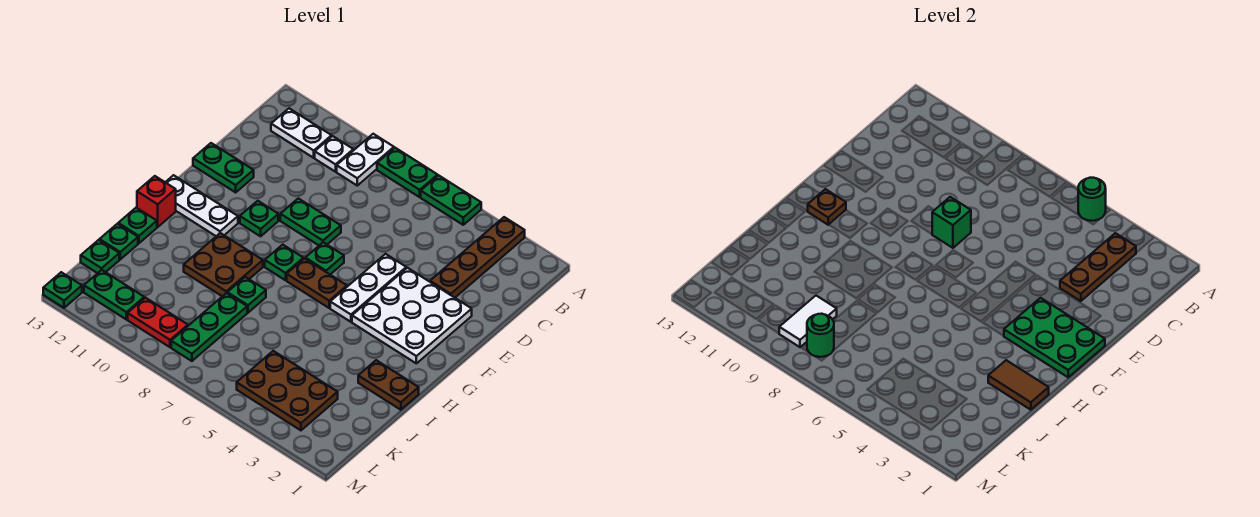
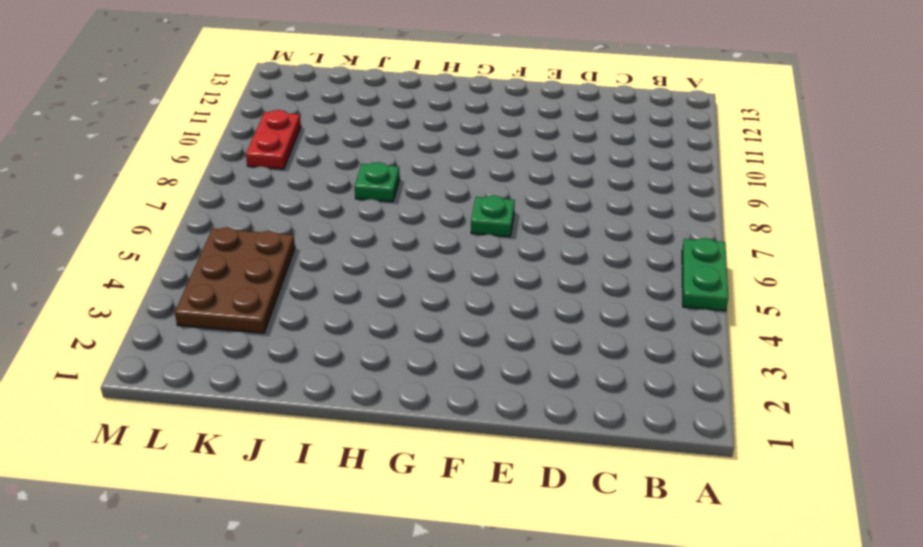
none -> brown 1x4 plate [430,217,525,298]
none -> green 1x2 plate [377,148,438,197]
none -> white 1x2 plate [337,134,394,185]
none -> white 1x1 plate [315,136,353,172]

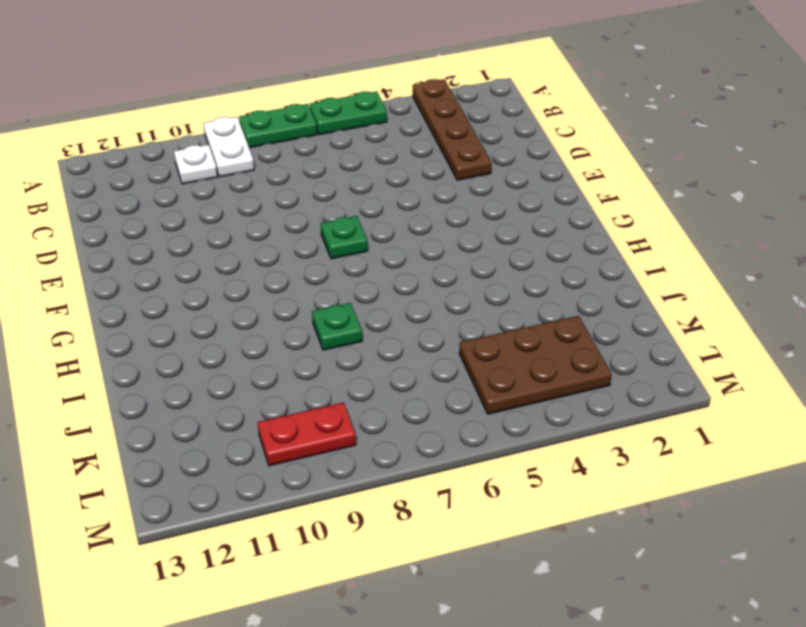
none -> white 1x2 plate [271,108,332,158]
none -> white 3x3 plate [352,268,472,363]
none -> white 1x3 plate [330,254,406,322]
none -> green 1x2 plate [280,198,341,245]

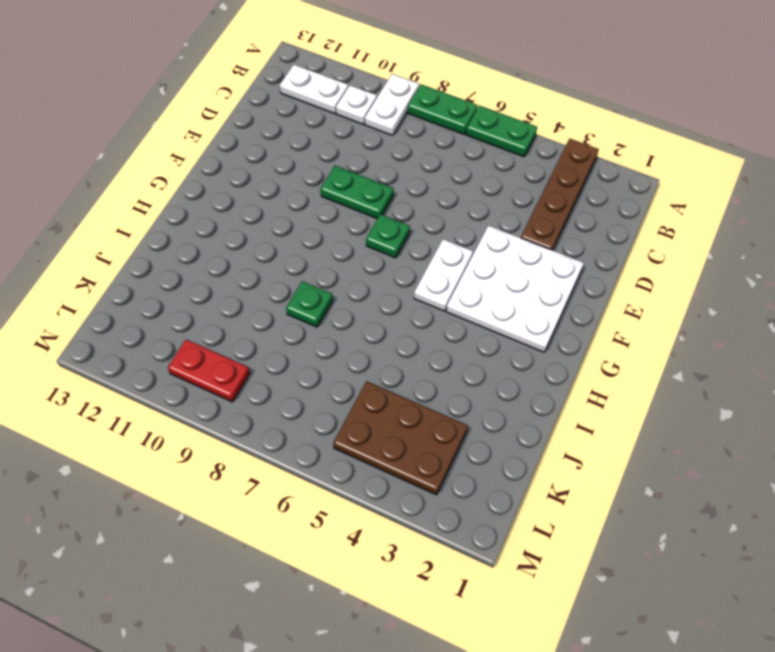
white 1x2 plate [414,239,473,311] -> white 1x3 plate [330,254,406,322]
none -> green 1x2 plate [193,143,254,192]
none -> green 1x1 plate [240,201,278,236]
none -> brown 1x2 plate [287,259,347,308]
none -> green 1x1 plate [265,245,303,280]

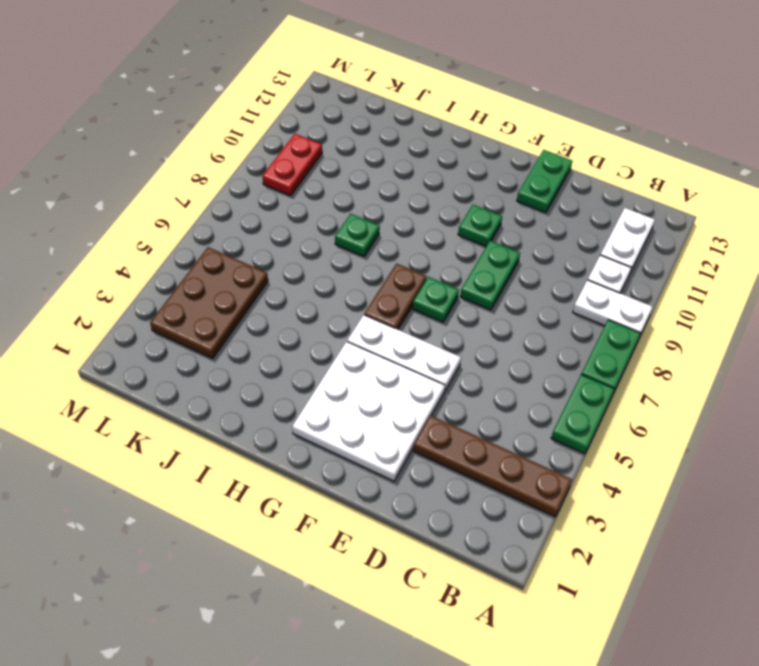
none -> green 1x1 plate [265,245,303,280]
none -> white 1x3 plate [165,175,238,236]
none -> brown 2x2 plate [184,233,263,296]
none -> red 1x1 brick [137,176,176,227]

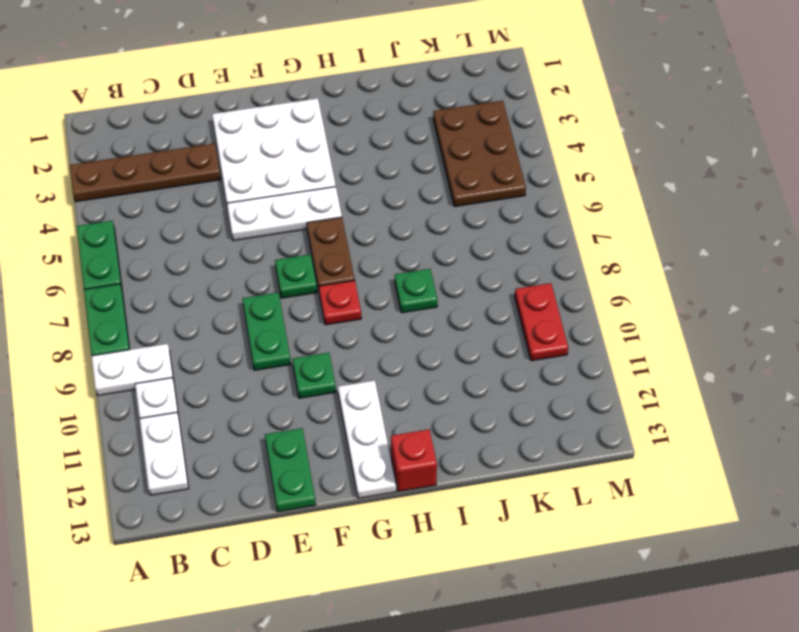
red 1x1 plate [319,281,361,325] -> green 1x1 plate [265,245,303,280]
none -> brown 2x2 plate [184,233,263,296]
none -> brown 1x2 plate [358,360,419,410]
none -> green 1x1 plate [118,208,157,243]
none -> green 1x3 plate [171,293,247,361]

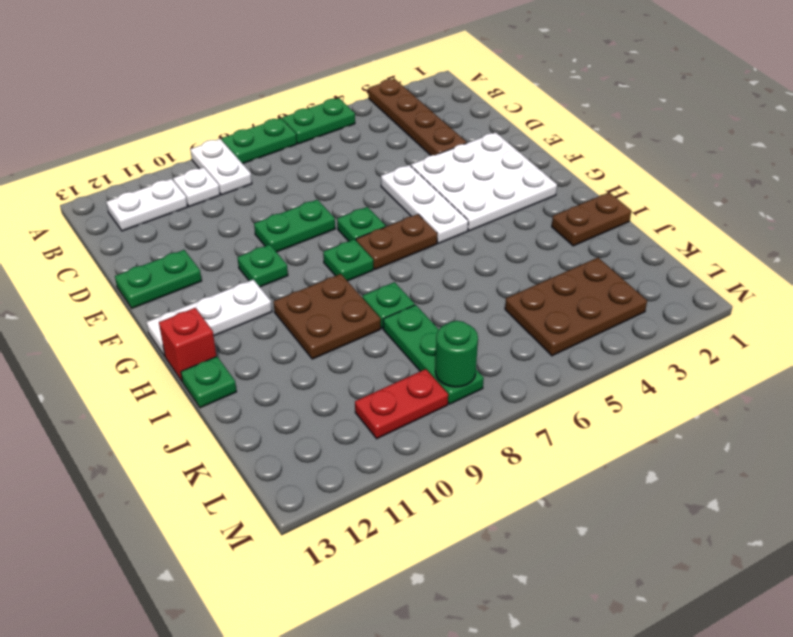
none -> green 1x1 plate [100,224,138,259]
none -> green 1x1 plate [81,240,119,273]
none -> green 1x2 plate [84,270,144,319]
none -> green 1x1 plate [43,272,82,308]

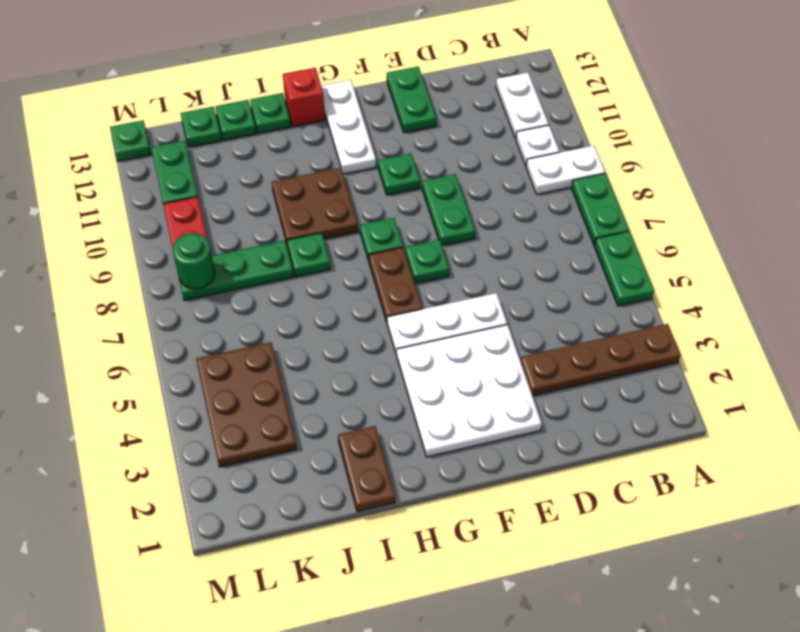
none -> green 1x1 round brick [1078,178,1106,221]
none -> brown 1x3 plate [1060,233,1136,301]
none -> green 1x1 brick [932,197,971,248]
none -> green 2x3 plate [1004,298,1105,377]

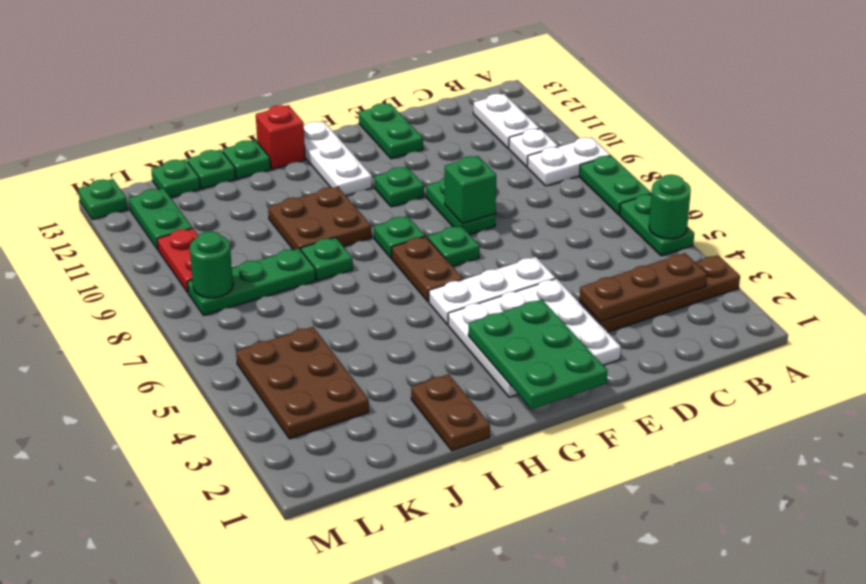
none -> brown 1x1 plate [808,189,846,225]
none -> brown 1x2 tile [988,360,1049,410]
none -> white 1x2 tile [779,296,837,347]

